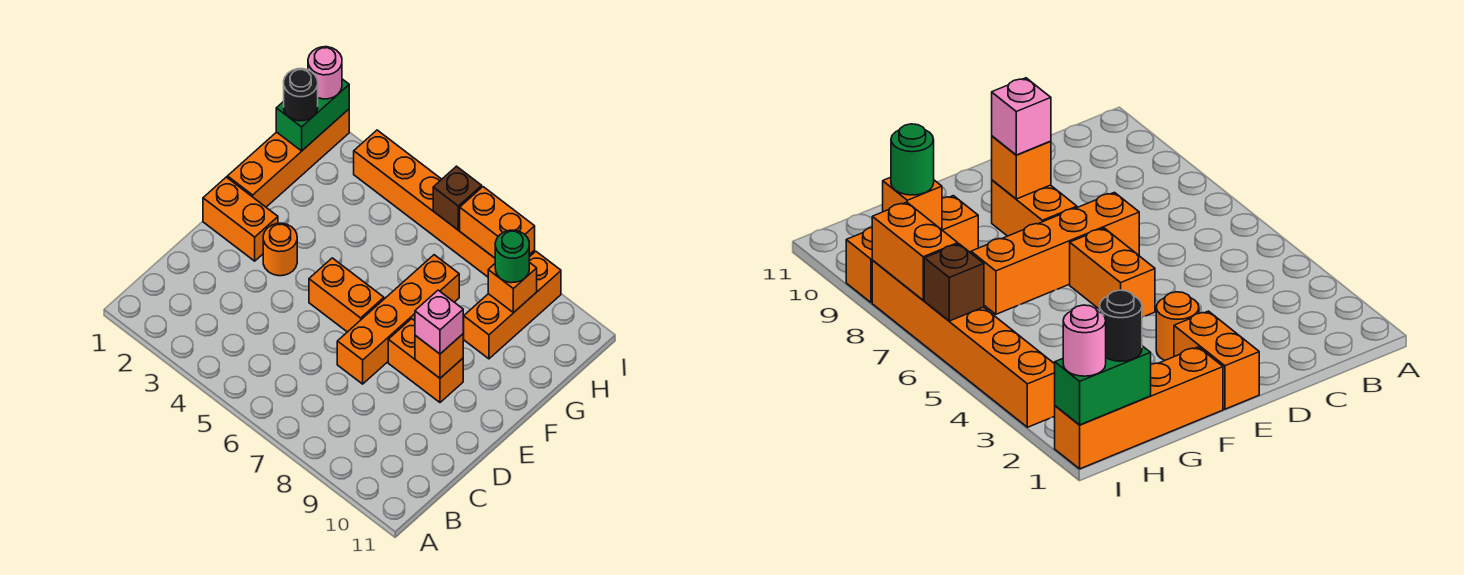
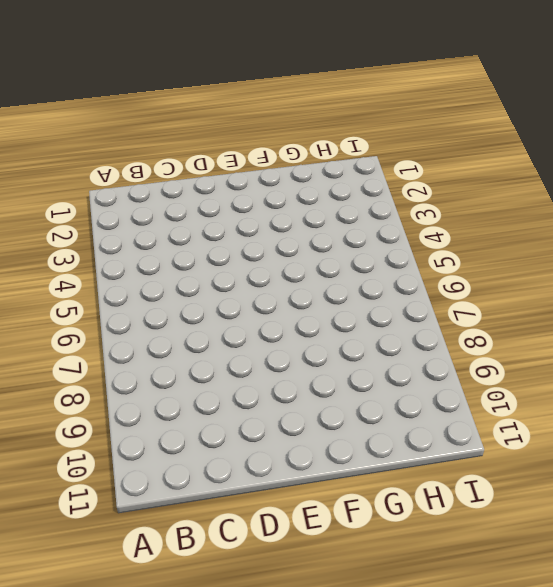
none -> orange 1x4 brick [337,255,459,384]
none -> orange 1x2 brick [203,177,278,261]
none -> orange 1x1 round brick [263,223,297,276]

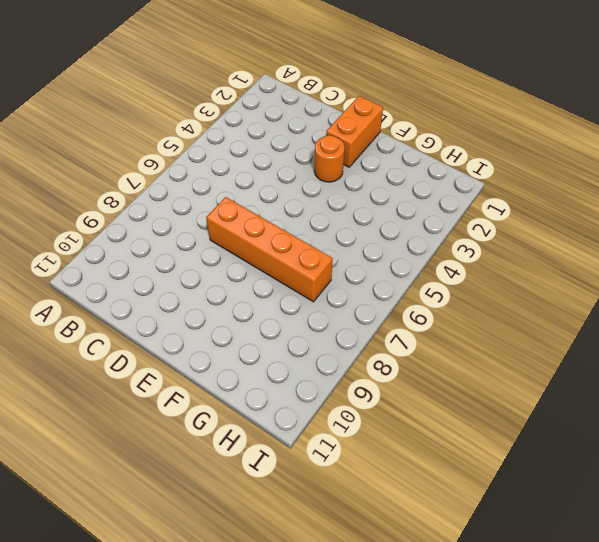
none -> orange 1x2 brick [309,258,384,332]
none -> orange 1x2 brick [388,319,463,402]
none -> orange 1x4 brick [227,109,349,207]

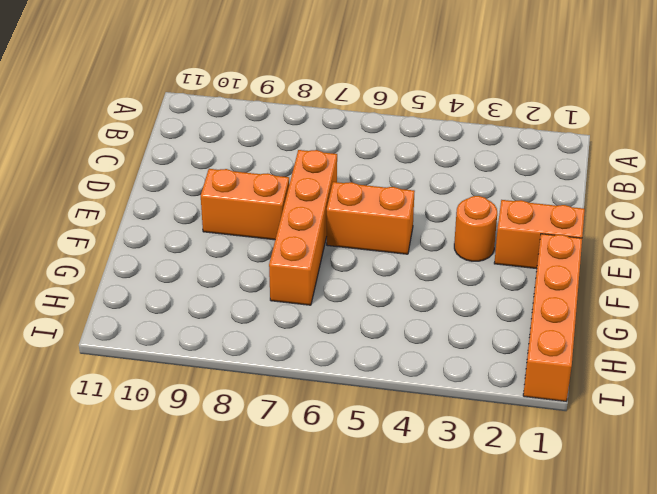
none -> orange 1x3 brick [463,252,561,359]
none -> orange 1x6 brick [354,130,535,277]
none -> orange 1x1 brick [415,334,463,378]

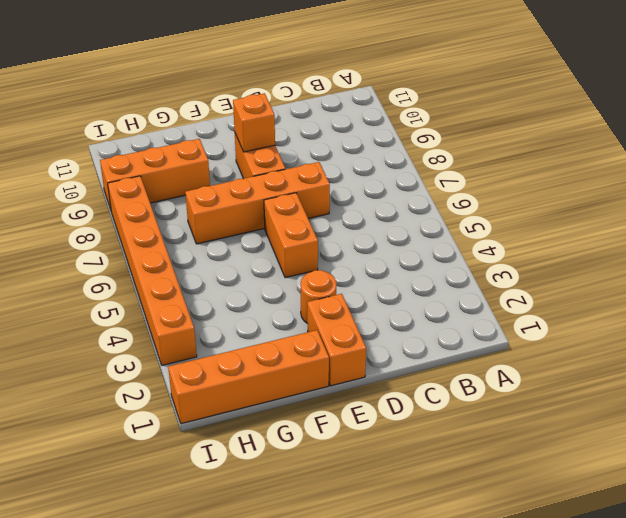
none -> green 1x2 brick [276,79,349,151]
none -> orange 1x1 brick [488,262,537,313]
none -> brown 1x1 brick [433,166,482,230]

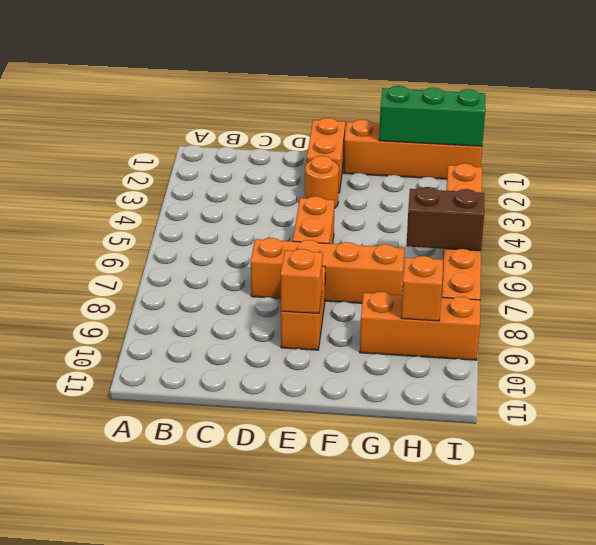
green 1x3 brick [379,86,485,146] -> green 1x2 brick [276,79,349,151]
brown 1x2 brick [407,187,484,251] -> brown 1x1 brick [433,166,482,230]
none -> orange 1x2 brick [460,187,535,258]
none -> pink 1x1 brick [415,290,463,354]
none -> black 1x1 round brick [284,69,318,121]

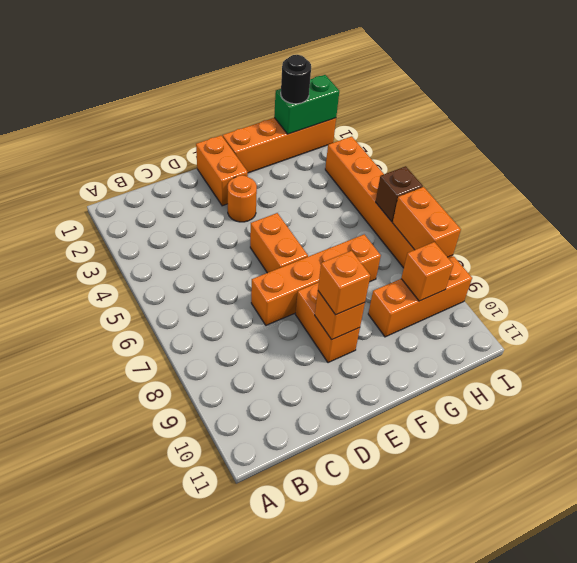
orange 1x1 brick [318,251,370,315] -> pink 1x1 brick [415,290,463,354]
none -> green 1x1 round brick [495,230,529,283]
none -> pink 1x1 round brick [308,47,342,99]

